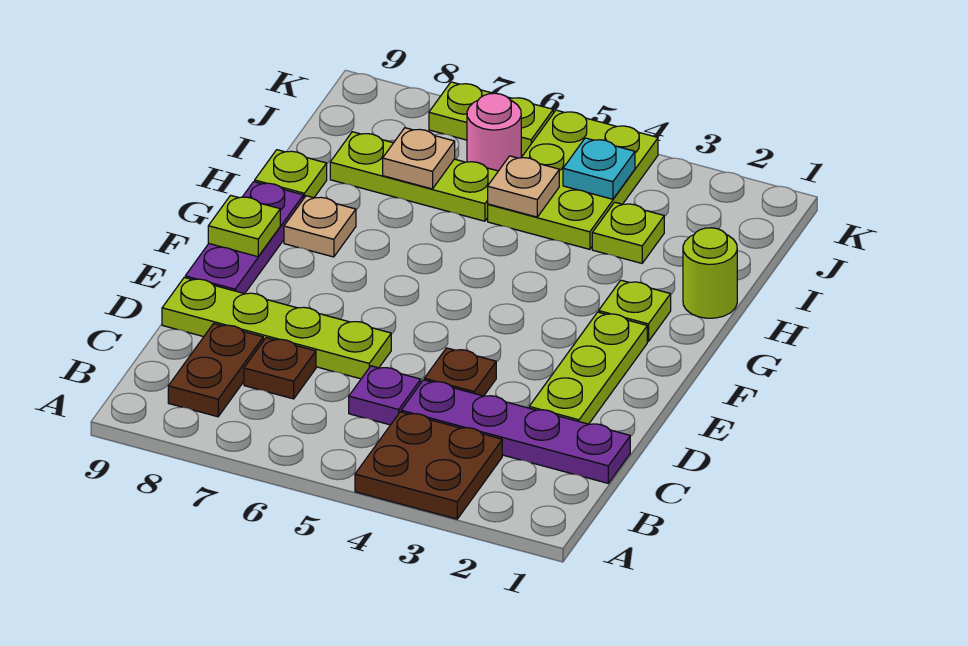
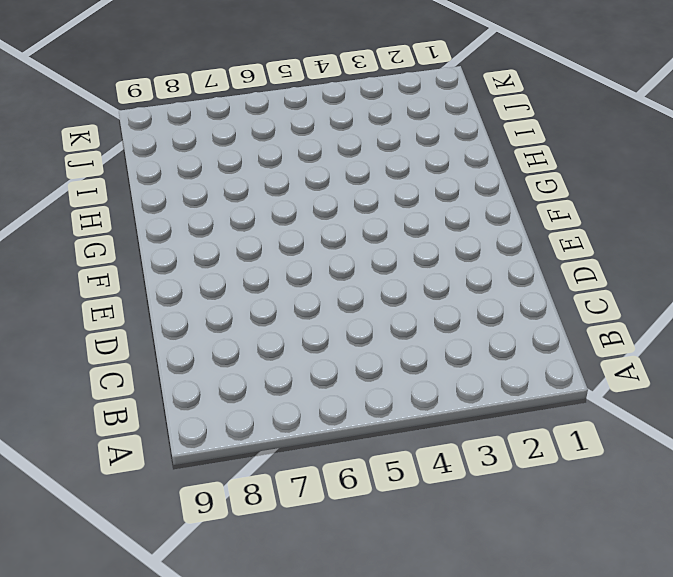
none -> brown 2x2 plate [355,412,502,519]
none -> brown 1x2 plate [168,324,263,417]
none -> purple 1x4 plate [401,380,630,483]

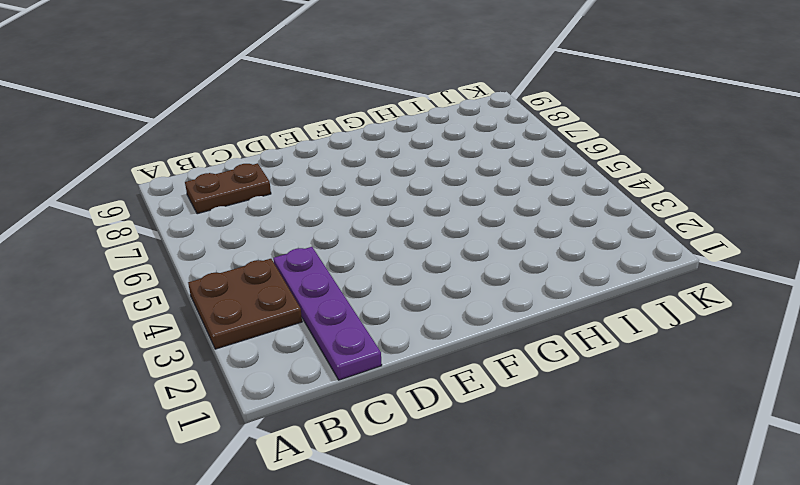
none -> purple 1x1 plate [349,366,421,425]
none -> brown 1x1 plate [244,338,316,399]
none -> lime 1x3 plate [529,312,647,424]

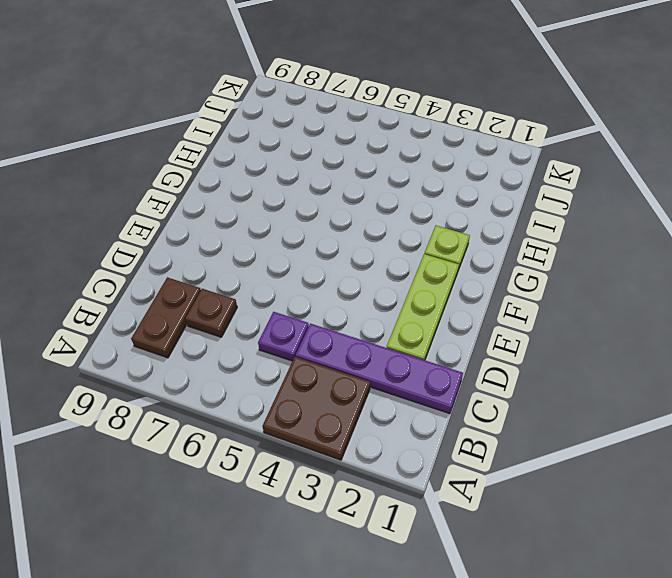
none -> brown 1x1 plate [424,348,496,396]
none -> lime 1x4 plate [162,277,391,379]
none -> purple 1x3 plate [185,182,303,294]

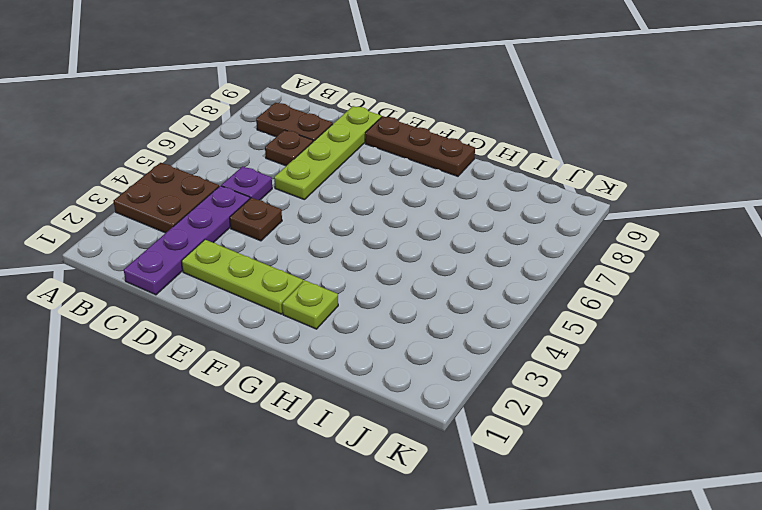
brown 1x3 plate [365,116,475,176] -> purple 1x3 plate [185,182,303,294]
none -> tan 1x1 plate [284,196,356,257]
none -> lime 1x1 round brick [683,228,737,318]
none -> lime 1x1 plate [255,150,327,199]

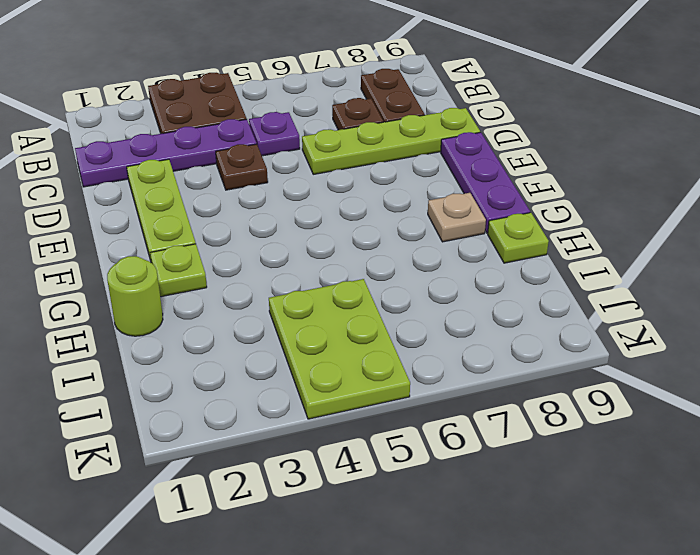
none -> lime 1x1 plate [592,202,664,263]
none -> lime 1x3 plate [330,132,498,221]
none -> pink 1x1 round brick [467,93,521,171]

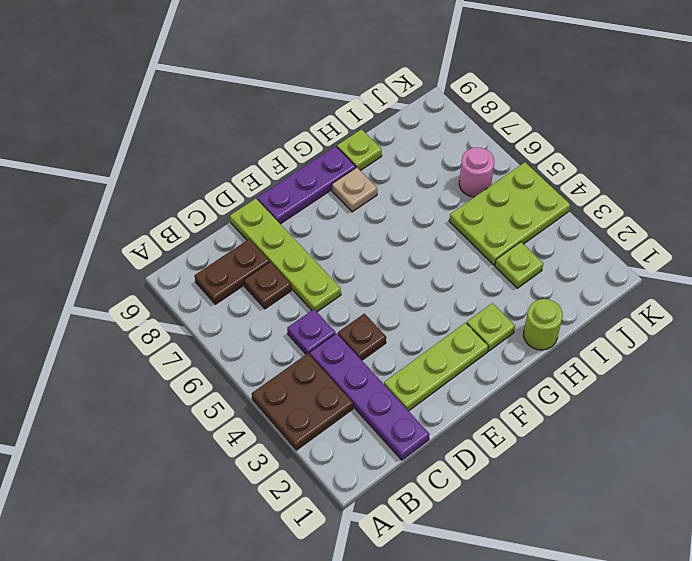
none -> lime 1x3 plate [330,132,498,221]
none -> lime 1x2 plate [429,82,553,155]
none -> lime 1x1 plate [208,195,280,257]

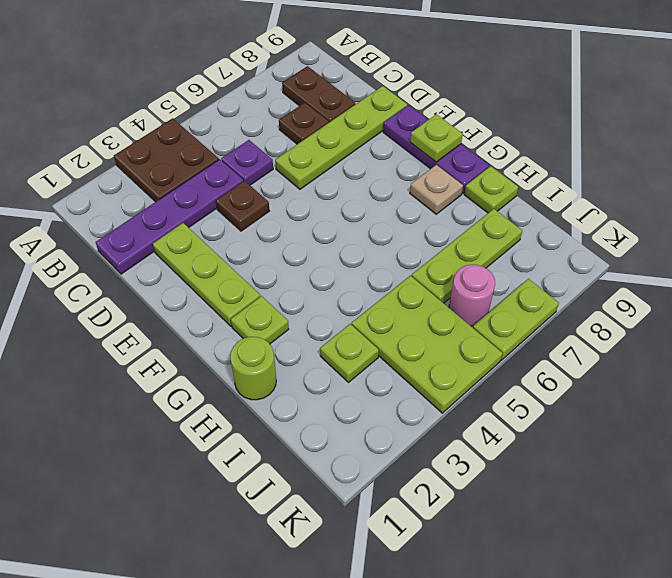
none -> tan 1x1 plate [488,156,559,217]
none -> tan 1x1 plate [383,128,455,189]
none -> cyan 1x1 plate [563,138,635,199]

